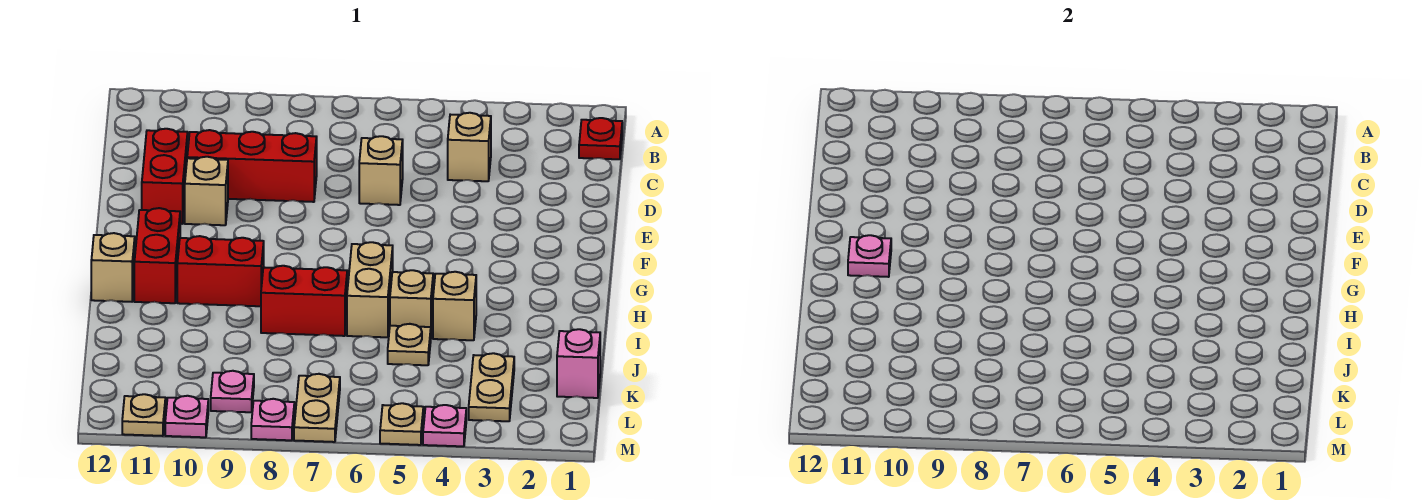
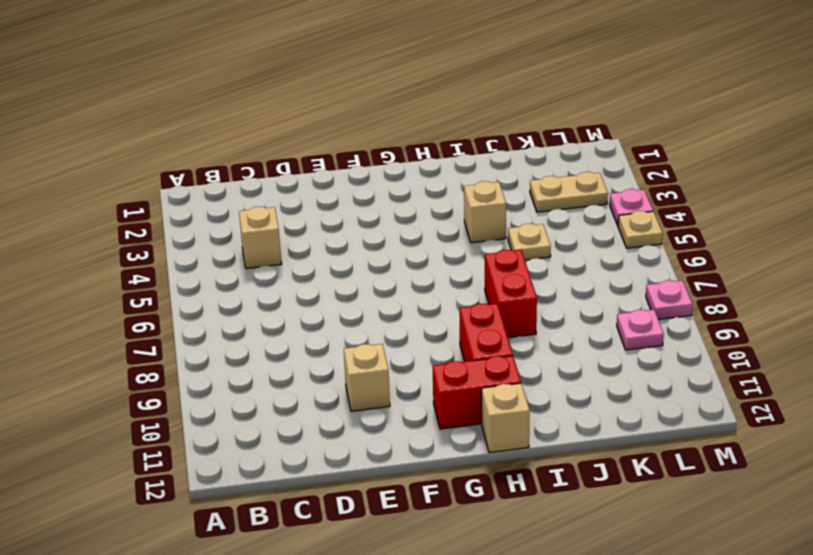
none -> red 1x1 plate [579,118,622,159]
none -> tan 1x1 brick [359,136,403,205]
none -> red 1x3 brick [187,130,317,202]

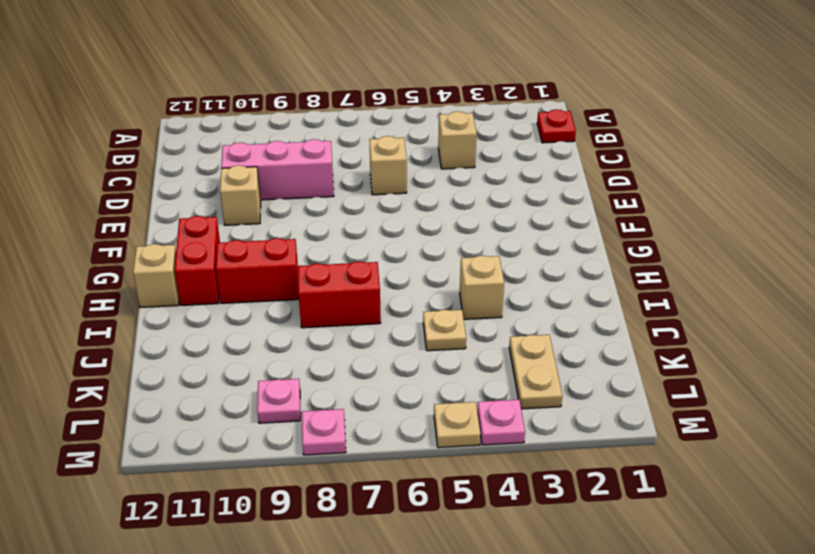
pink 1x3 brick [221,139,334,200] -> red 1x3 brick [187,130,317,202]
none -> red 1x2 brick [142,129,188,224]
none -> tan 1x2 brick [347,242,393,337]
none -> tan 1x1 brick [390,270,433,332]

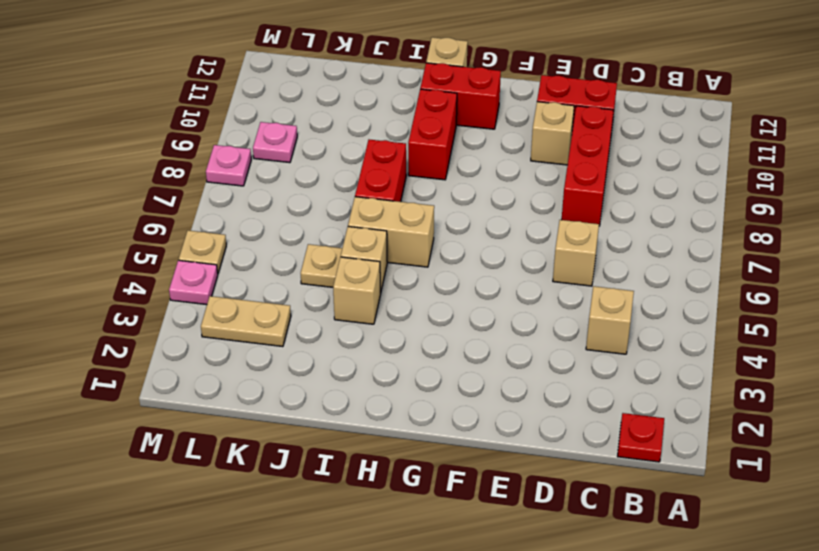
none -> pink 1x1 brick [557,329,600,398]
none -> tan 1x2 plate [294,374,340,442]
none -> pink 1x1 plate [165,396,208,437]

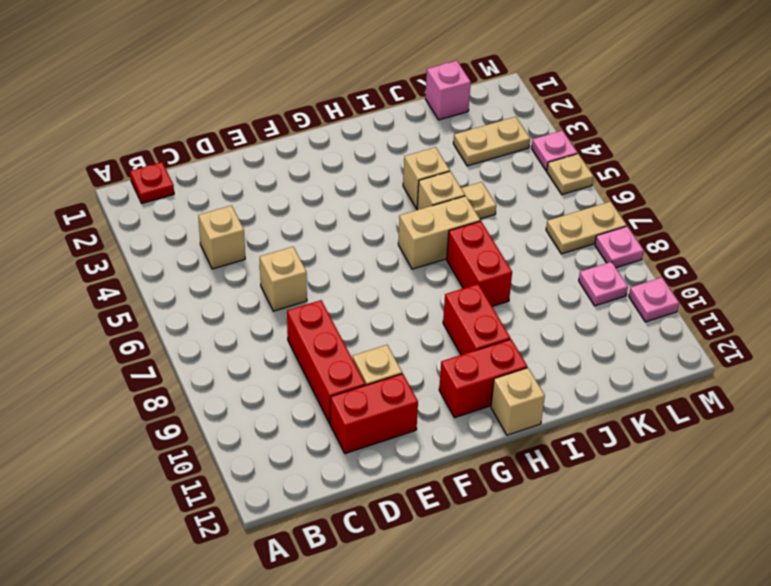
none -> tan 1x1 plate [122,394,165,436]
none -> pink 1x1 plate [848,235,891,277]

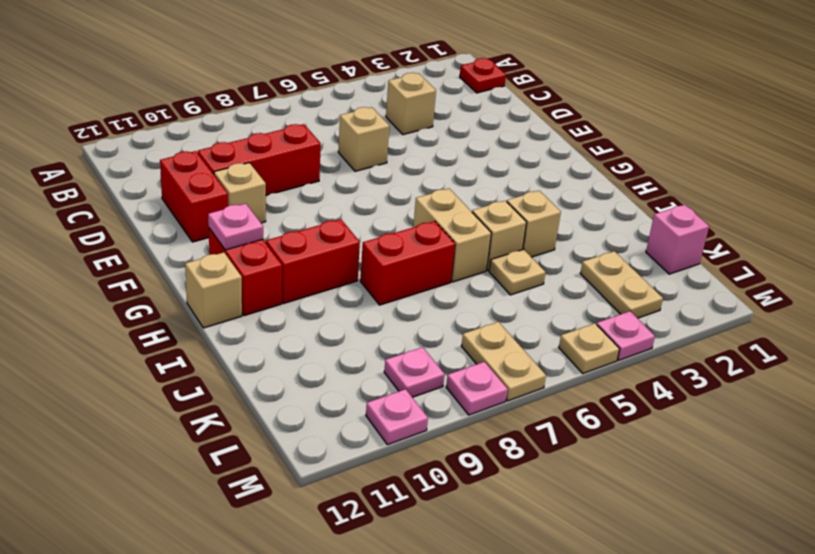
none -> tan 1x1 plate [122,394,165,436]

